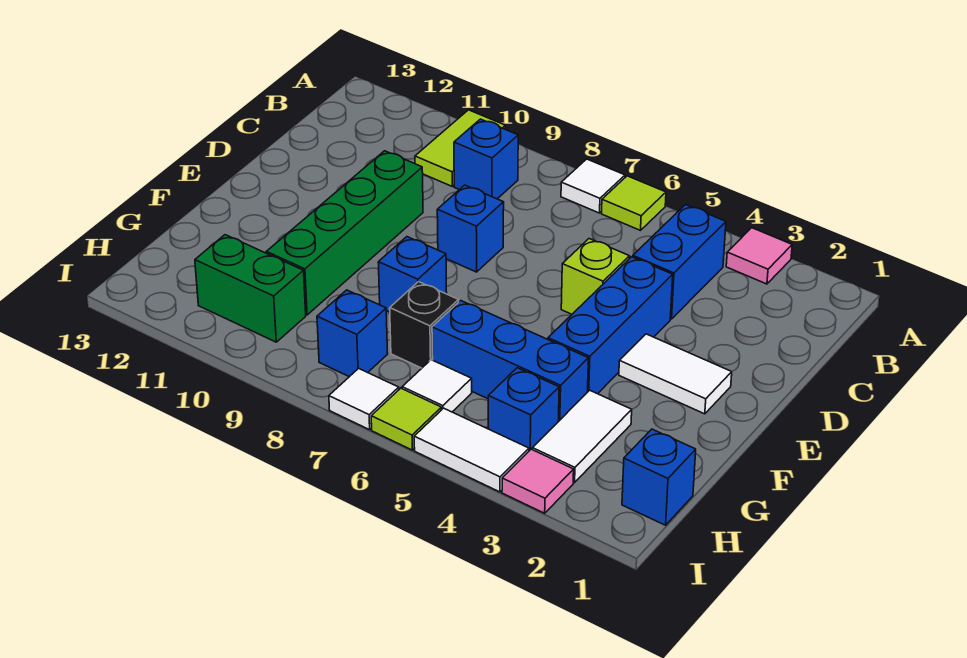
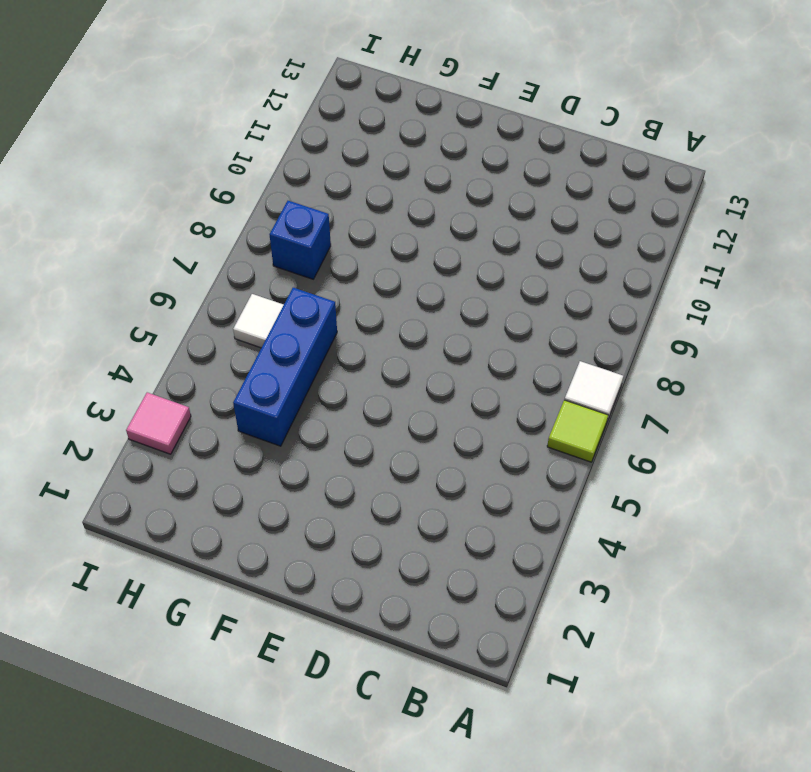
none -> pink 1x1 tile [726,228,792,284]
none -> lime 1x2 tile [415,110,505,186]
none -> blue 1x2 brick [633,205,726,319]

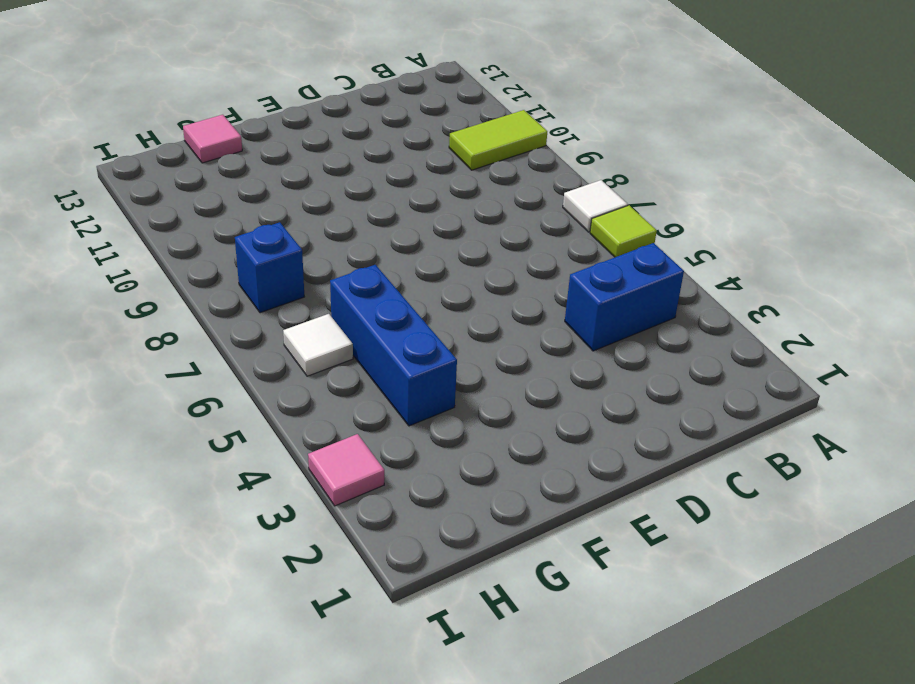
pink 1x1 tile [183,115,242,163] -> pink 1x1 tile moved to [726,228,792,284]
none -> blue 1x1 brick [454,119,518,199]
none -> blue 1x3 brick [548,257,673,394]
none -> lime 1x1 brick [561,239,629,314]

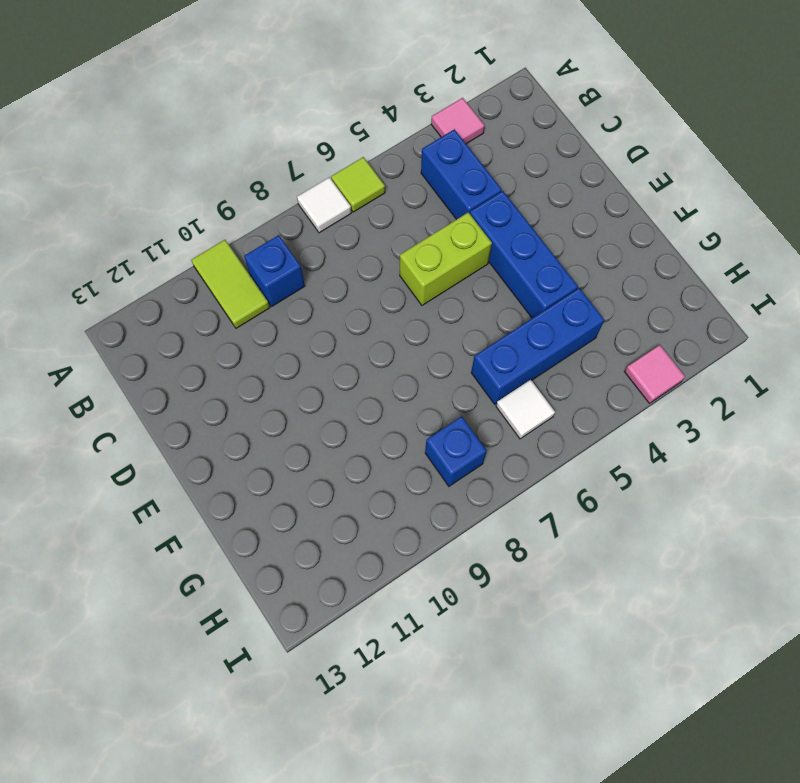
lime 1x2 brick [400,212,492,305] -> lime 1x1 brick [561,239,629,314]
none -> blue 1x1 brick [437,185,504,272]
none -> green 1x4 brick [266,151,423,315]
none -> white 1x2 tile [619,334,732,414]

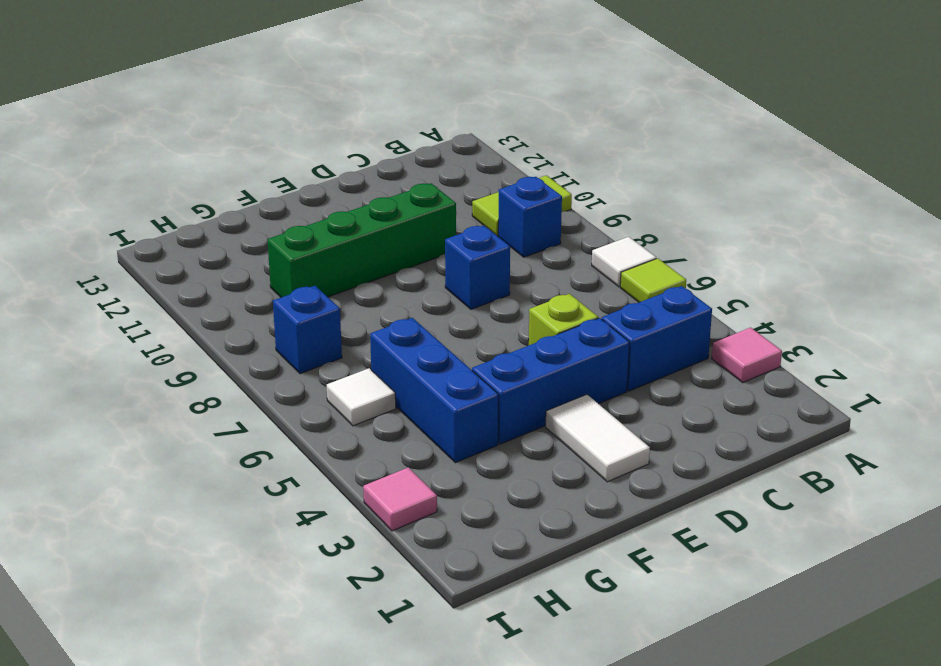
none -> blue 1x1 brick [378,237,447,312]
none -> white 1x2 tile [532,390,632,483]
none -> black 1x1 brick [390,282,459,368]

